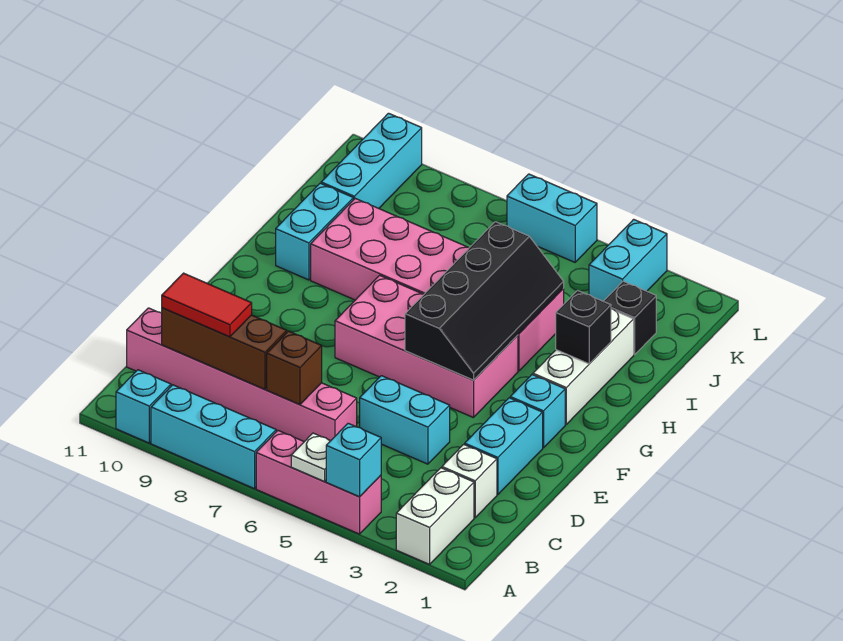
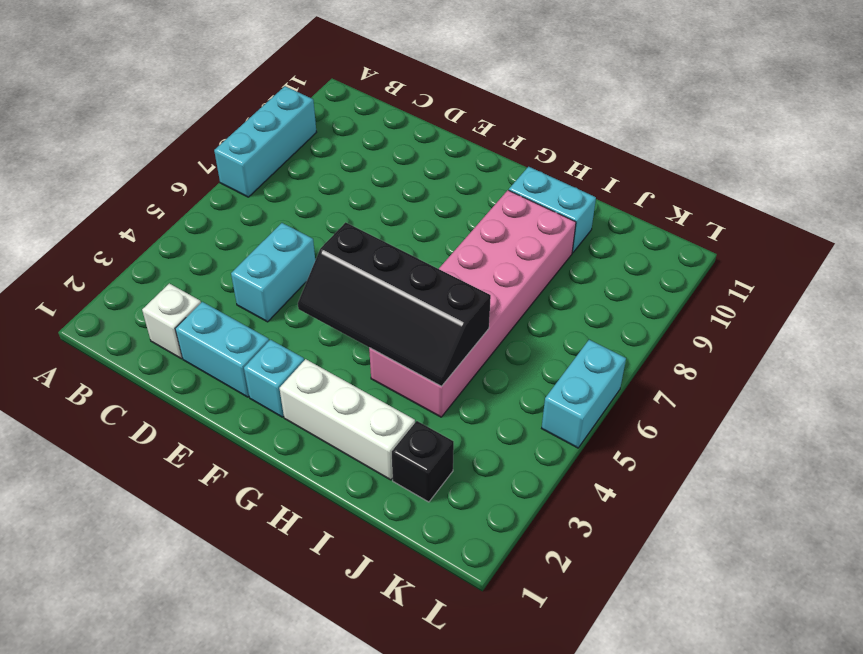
none -> white 1x2 brick [396,468,474,564]
none -> pink 1x3 brick [256,431,381,534]
none -> cyan 1x1 brick [116,370,171,443]

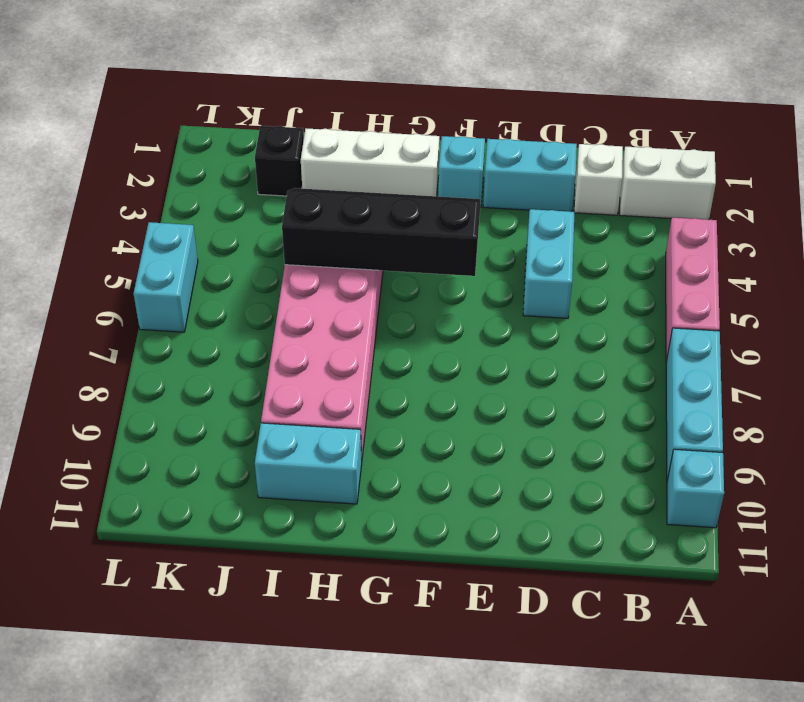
none -> pink 1x6 brick [127,308,357,442]
none -> pink 2x4 brick [335,275,518,418]
none -> cyan 1x3 brick [321,113,422,208]

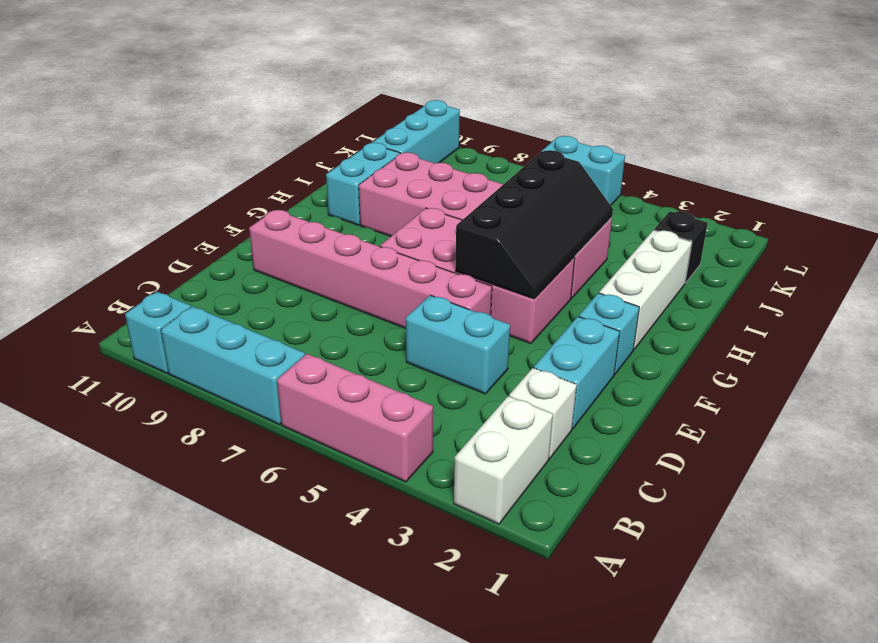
pink 1x6 brick [249,210,492,328] -> pink 1x6 brick moved to [127,308,357,442]
none -> cyan 1x2 brick [589,219,667,301]
none -> cyan 1x1 brick [326,423,381,497]
none -> white 1x1 plate [291,433,330,482]

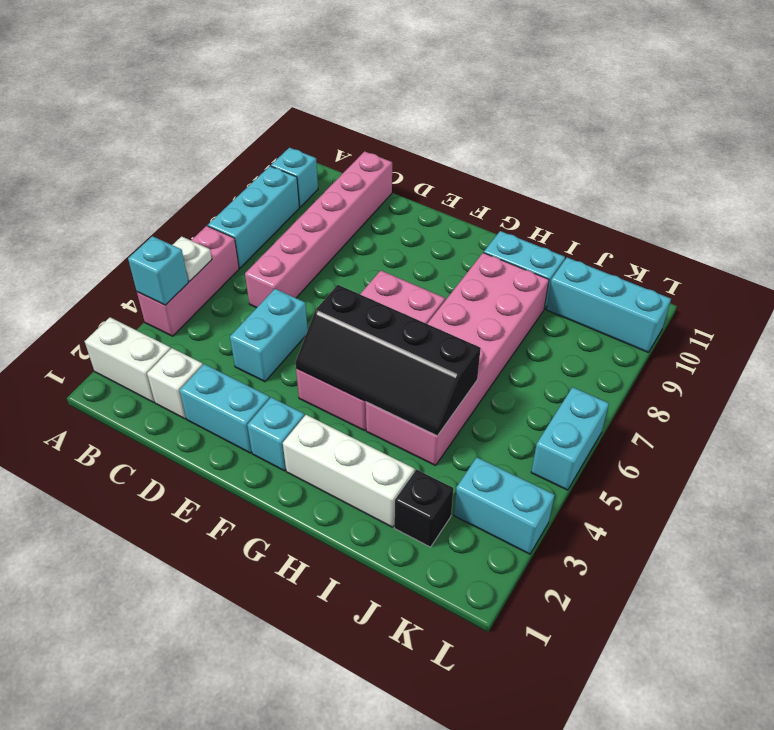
none -> brown 1x1 brick [267,331,322,404]
none -> brown 1x3 brick [162,308,287,389]
none -> black 1x1 brick [556,290,611,364]

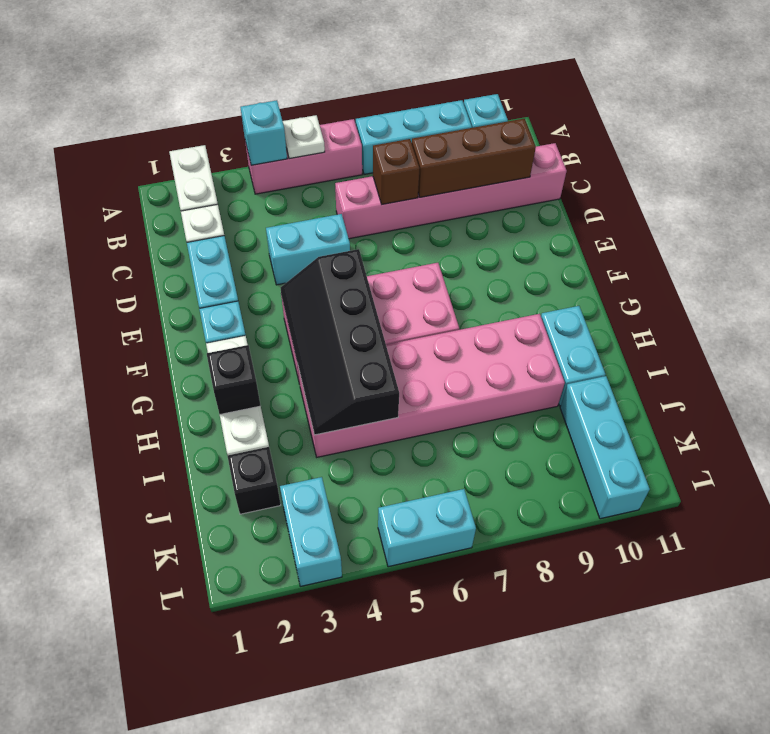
none -> red 1x2 tile [162,273,252,337]

